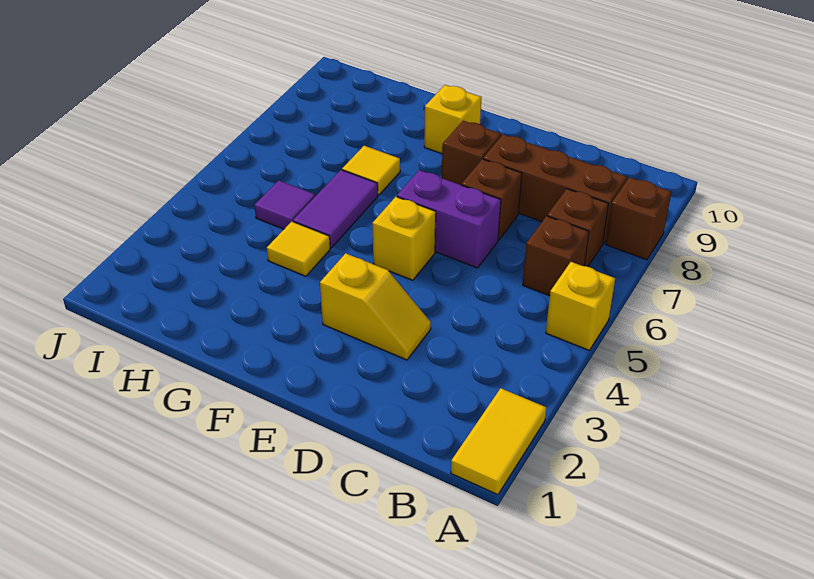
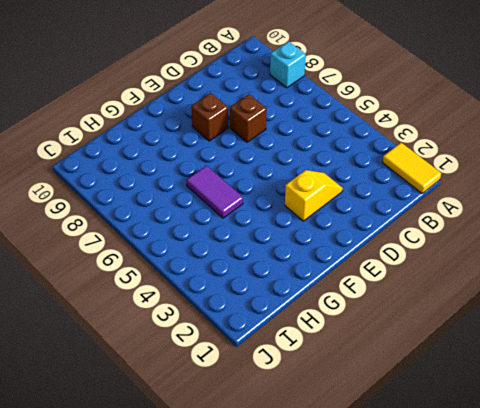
cyan 1x1 brick [270,41,306,88] -> brown 1x1 brick [605,177,671,260]
none -> yellow 1x1 brick [546,262,615,350]
none -> brown 1x1 brick [523,216,589,296]
none -> brown 1x1 brick [547,189,609,267]

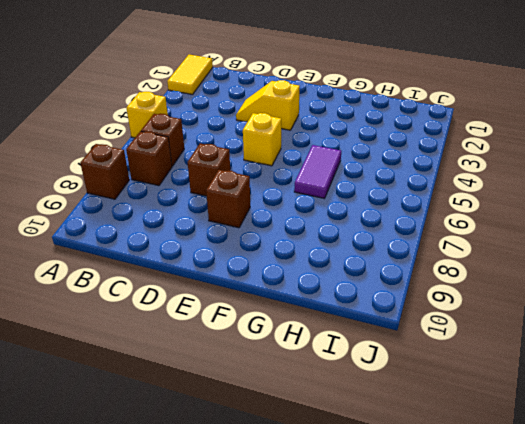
none -> brown 1x3 brick [483,134,627,244]
none -> purple 1x2 brick [397,170,501,268]
none -> yellow 1x1 brick [424,85,481,154]

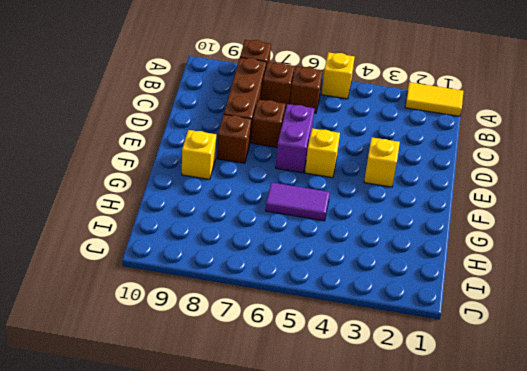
none -> yellow 1x1 tile [267,222,330,276]
none -> yellow 1x1 tile [342,146,400,195]
none -> purple 1x1 tile [254,181,315,229]

